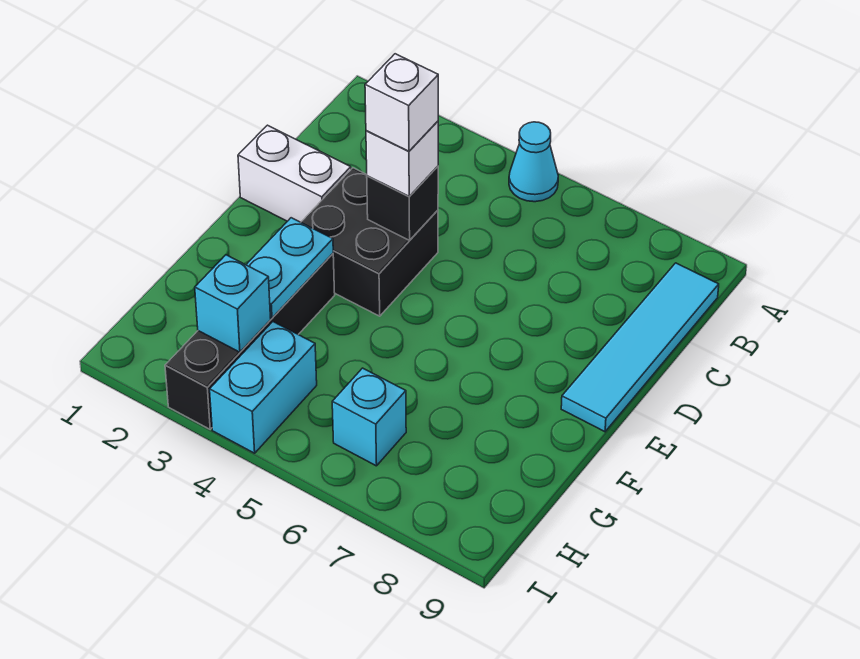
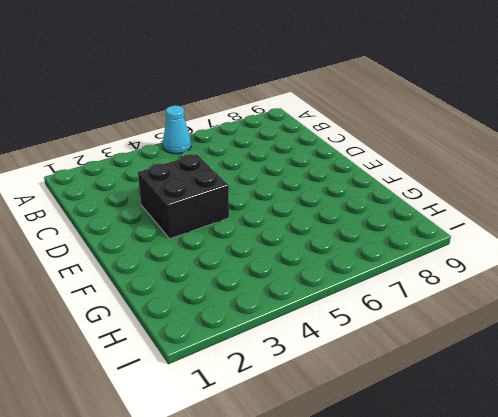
none -> cyan 1x4 tile [561,263,719,432]
none -> white 1x2 brick [238,125,351,222]
none -> black 1x4 brick [165,254,335,429]

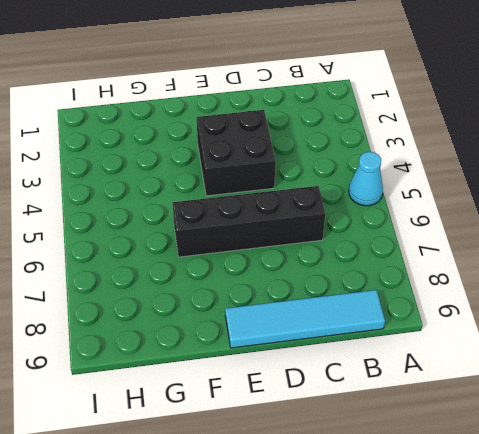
black 1x4 brick [173,186,325,257] -> black 1x4 brick moved to [165,254,335,429]
none -> white 1x2 brick [238,125,351,222]
none -> cyan 1x2 brick [210,322,317,453]
none -> cyan 1x1 brick [332,368,406,466]

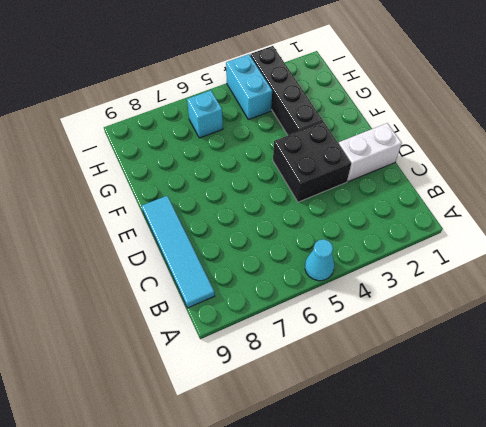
none -> black 1x1 brick [367,166,438,240]
none -> cyan 1x2 plate [246,218,333,318]
none -> cyan 1x1 brick [195,255,271,352]

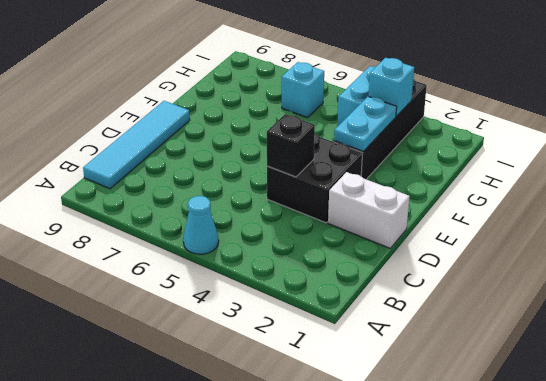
none -> white 1x1 brick [366,121,438,196]
none -> white 1x1 brick [365,54,438,151]

